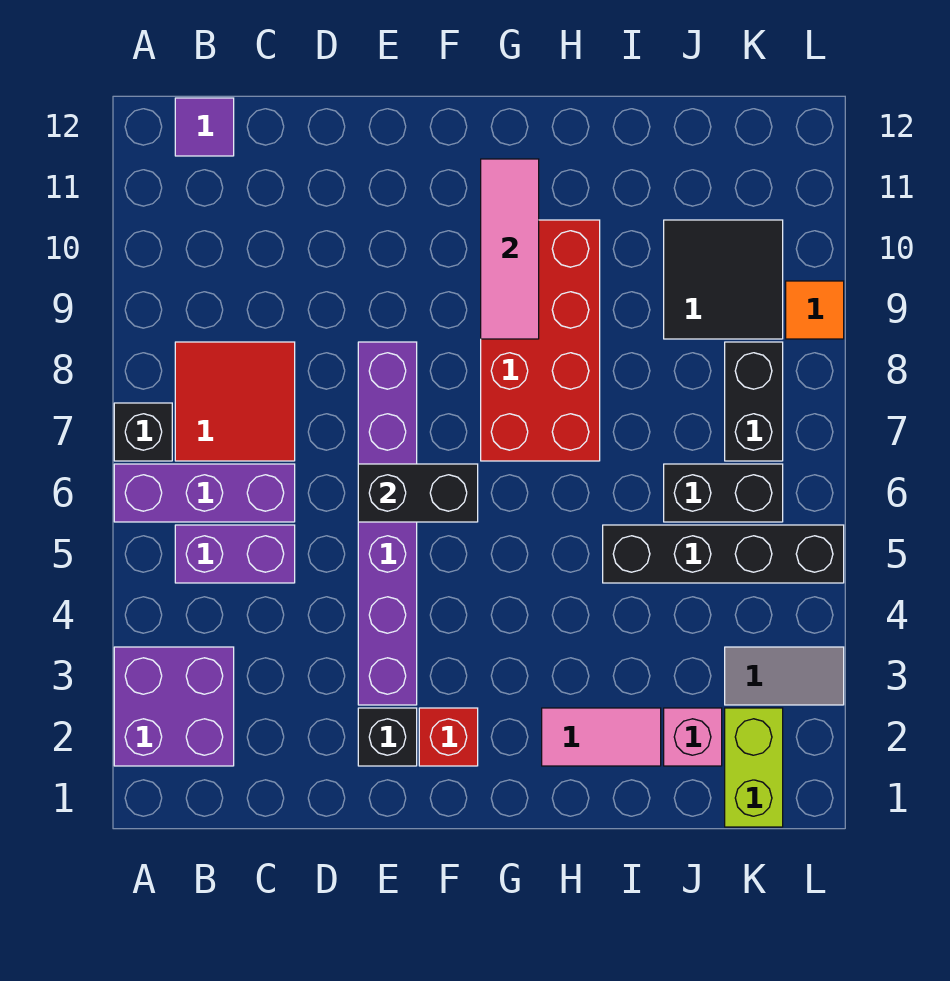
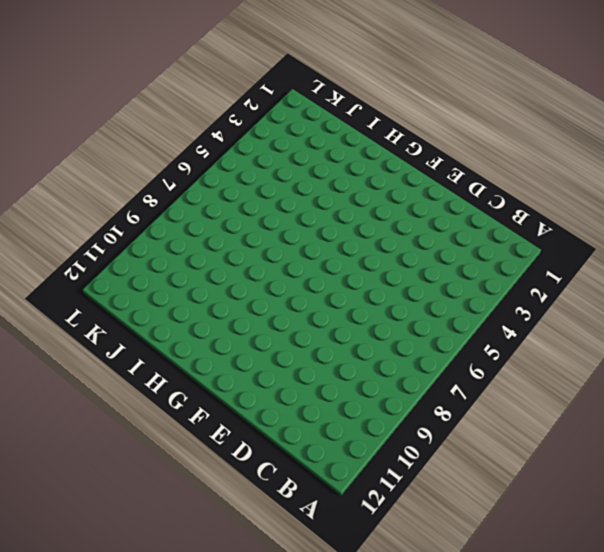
none -> purple 2x2 brick [114,647,234,766]
none -> purple 1x3 brick [114,464,295,522]
none -> black 1x1 brick [114,403,172,461]

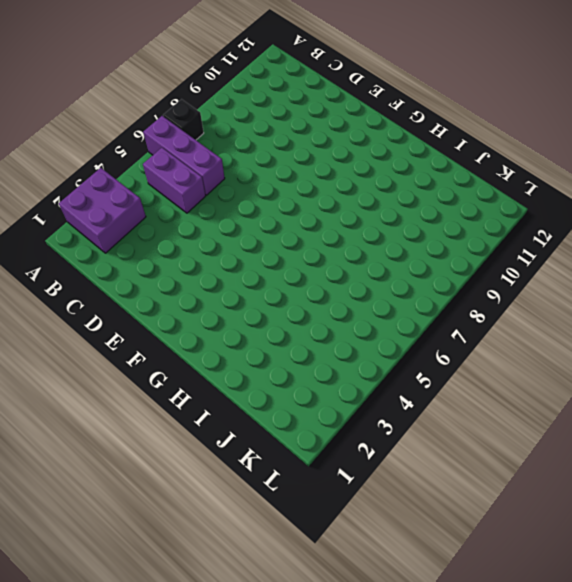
none -> red 2x2 tile [175,342,295,461]
none -> purple 1x1 tile [175,98,234,156]
none -> black 1x1 brick [358,708,417,766]

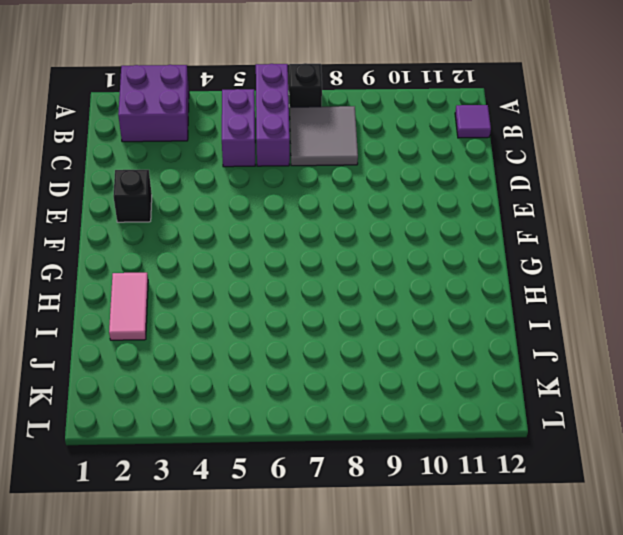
grey 2x2 tile [290,106,358,166] -> red 2x2 tile [175,342,295,461]
none -> purple 1x6 brick [358,342,417,705]
none -> red 1x1 brick [419,708,478,766]
none -> red 2x4 brick [481,220,600,461]

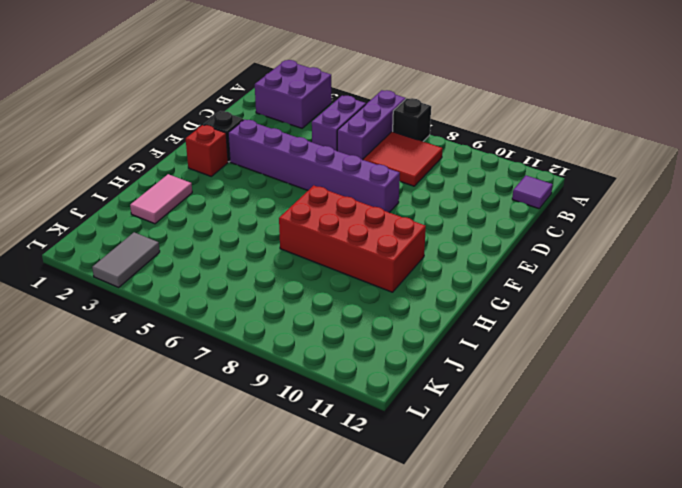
none -> black 1x4 brick [603,525,844,583]
none -> pink 1x1 brick [664,708,722,766]
none -> black 1x2 brick [664,464,783,522]

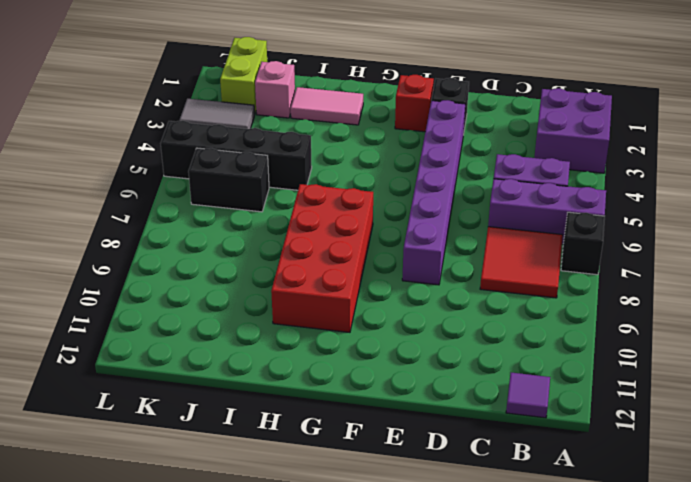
none -> black 2x2 tile [664,220,783,339]
none -> black 1x2 brick [725,342,783,461]
none -> orange 1x1 tile [786,281,844,339]

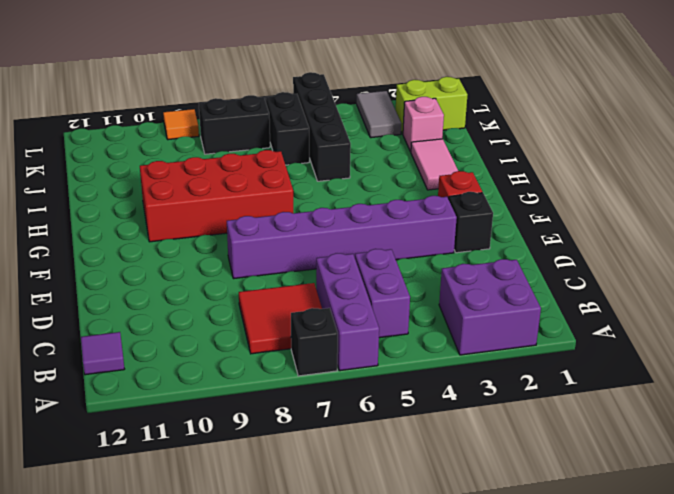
none -> black 2x2 tile [664,220,783,339]
none -> black 1x2 brick [358,464,478,522]
none -> pink 1x3 tile [481,159,539,339]

